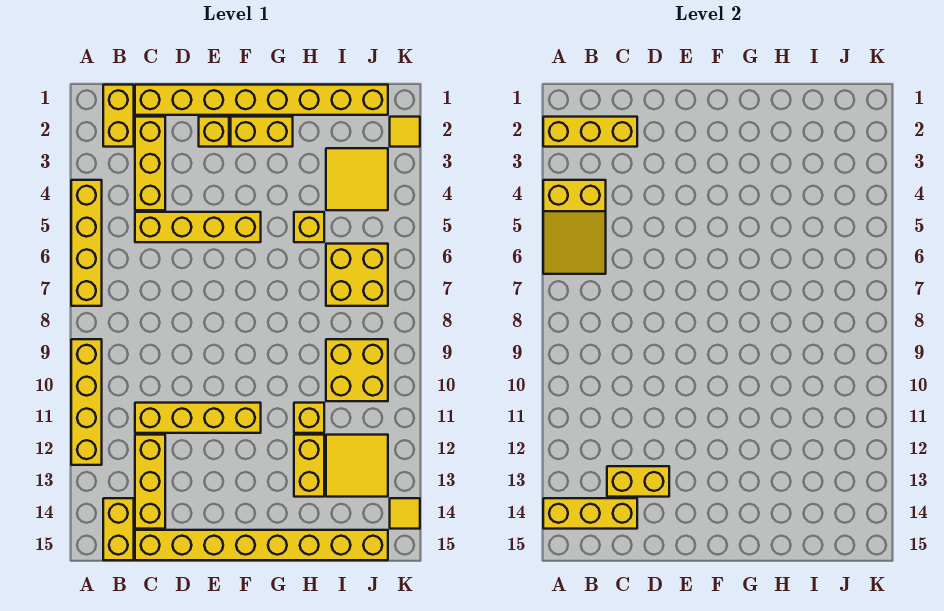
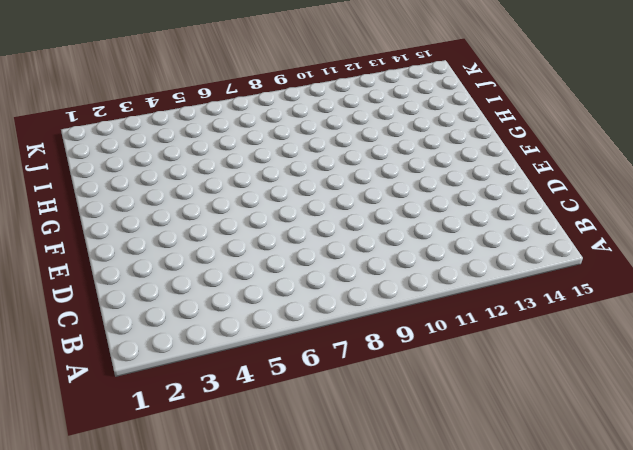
none -> yellow 1x4 brick [71,180,102,306]
none -> yellow 1x4 brick [71,339,102,465]
none -> yellow 1x2 brick [103,85,134,147]

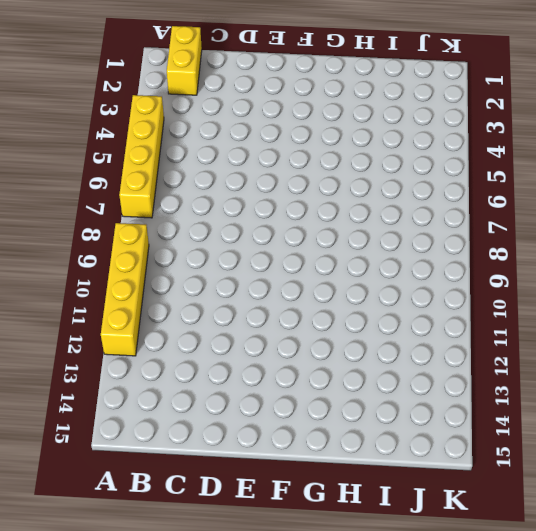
none -> yellow 1x2 brick [103,498,134,560]
none -> yellow 1x8 brick [135,85,388,115]
none -> yellow 1x3 brick [135,117,165,210]

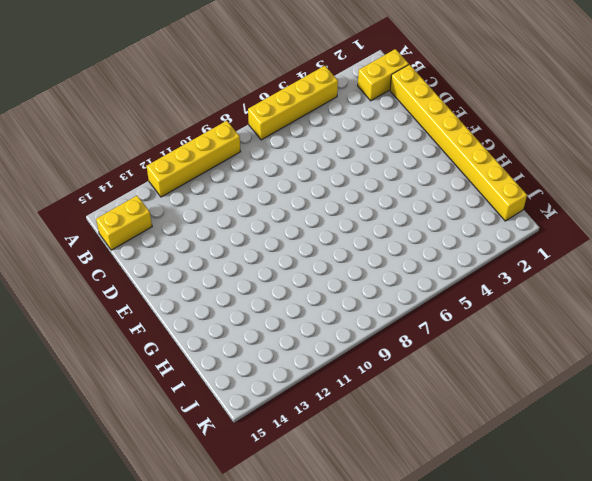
none -> yellow 1x3 brick [135,117,165,210]
none -> yellow 1x4 brick [135,212,261,242]
none -> yellow 1x4 brick [135,403,261,433]

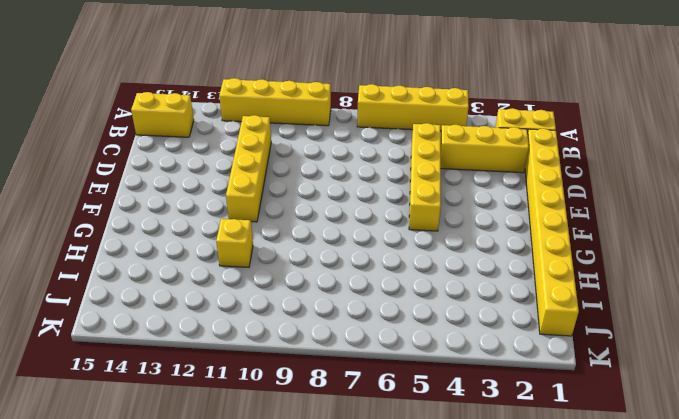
none -> yellow 1x3 brick [135,435,165,529]
none -> yellow 1x8 brick [135,530,388,560]
none -> yellow 1x1 brick [199,117,229,147]

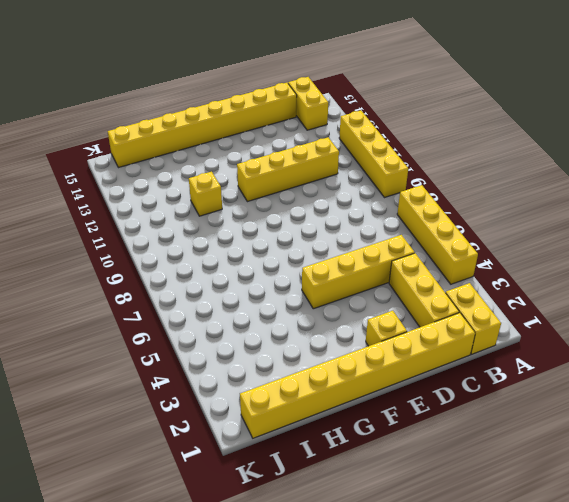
none -> yellow 1x3 brick [135,435,165,529]
none -> yellow 1x2 brick [231,117,293,147]
none -> yellow 1x1 brick [294,212,324,242]

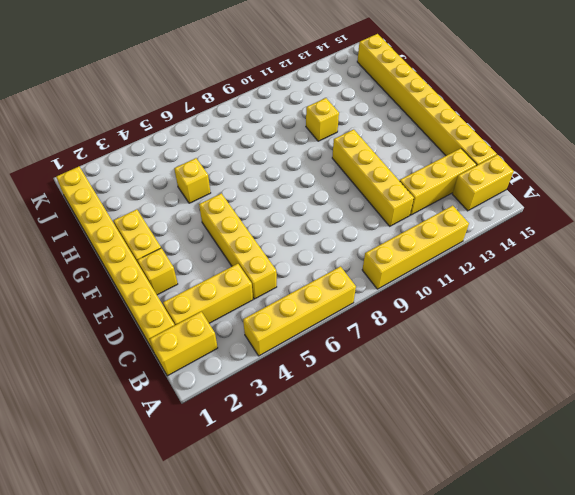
none -> yellow 1x2 brick [294,435,324,497]
none -> yellow 2x2 tile [326,148,388,210]
none -> yellow 2x2 brick [326,244,388,306]

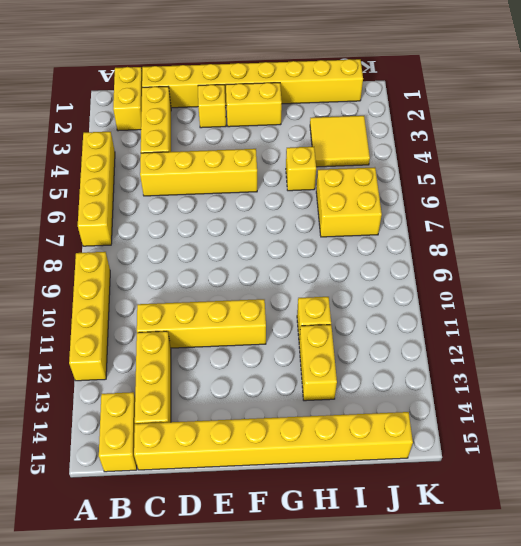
none -> yellow 2x2 brick [326,339,388,401]
none -> yellow 2x2 tile [326,435,388,497]
none -> yellow 1x1 tile [390,117,420,147]

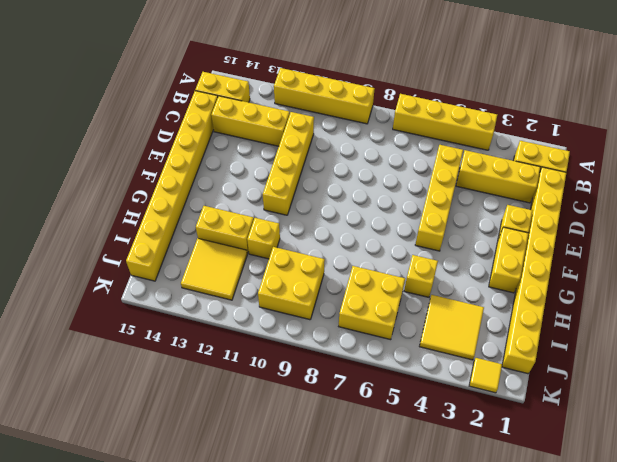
none -> yellow 1x1 tile [390,498,420,529]
none -> yellow 1x3 brick [543,117,637,147]
none -> yellow 2x3 slope [543,180,606,274]

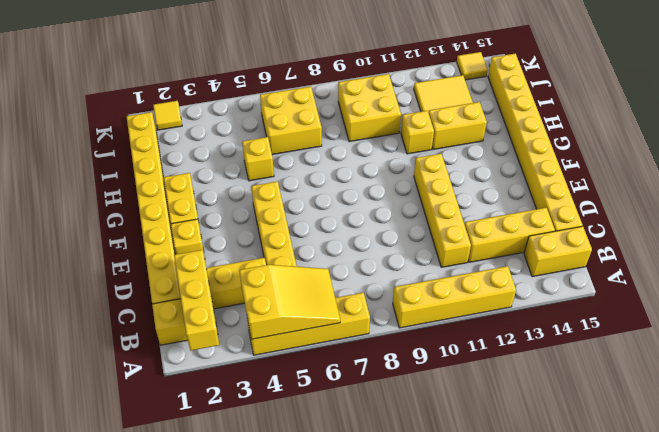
none -> yellow 2x2 tile [326,148,388,210]
none -> yellow 1x3 brick [543,498,637,529]
none -> yellow 1x2 brick [607,466,669,497]

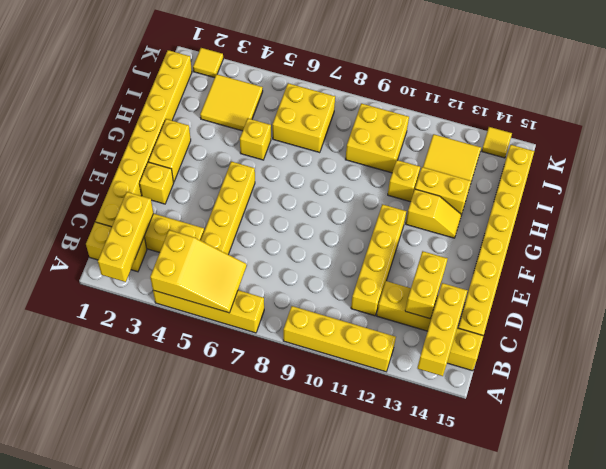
yellow 1x2 slope [406,189,461,238] -> none

